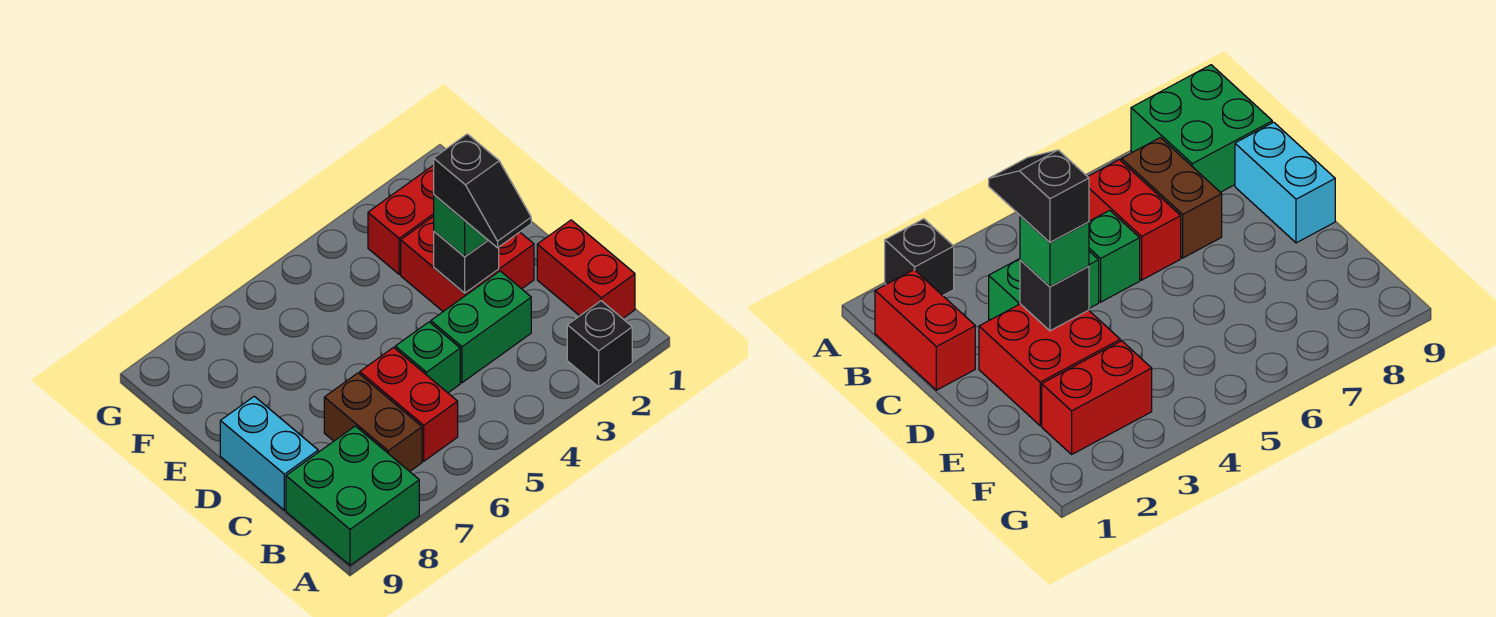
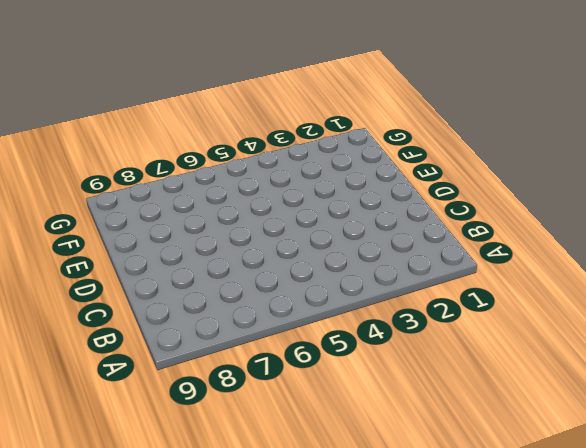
none -> black 1x1 brick [567,301,632,387]
none -> green 2x2 brick [286,426,419,565]
none -> red 1x2 brick [537,220,635,318]

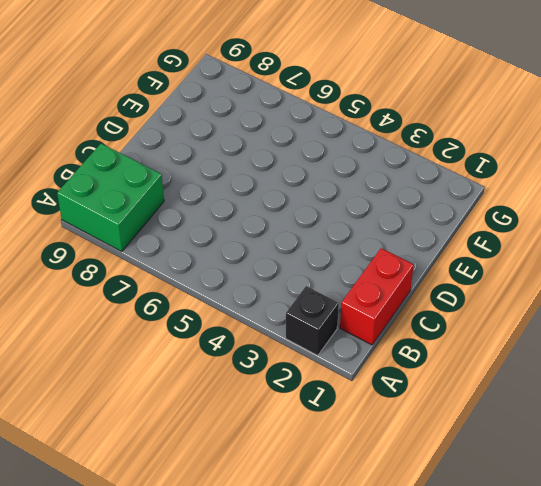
none -> red 1x2 brick [360,347,458,461]
none -> brown 1x2 brick [324,373,422,471]
none -> green 1x2 brick [431,271,531,383]

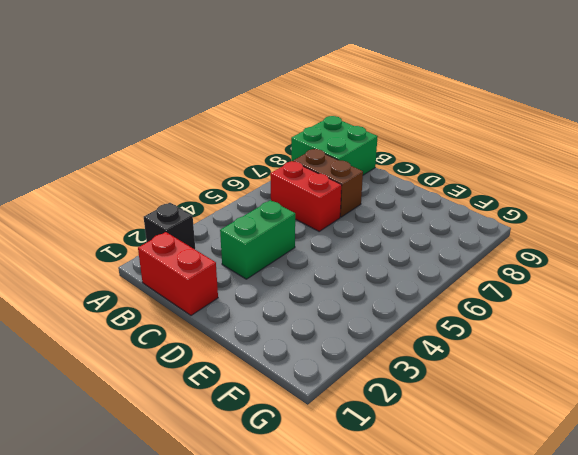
none -> green 1x1 brick [395,322,460,393]
none -> cyan 1x2 brick [220,396,318,510]
none -> red 2x2 brick [401,216,534,311]

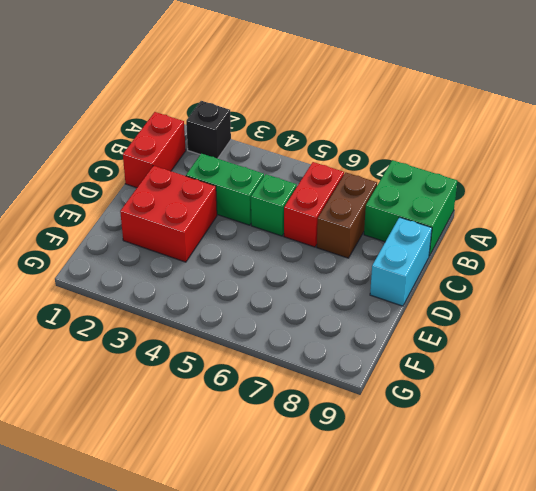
none -> red 1x2 brick [368,165,434,274]
none -> black 1x1 brick [434,232,499,293]
none -> green 1x1 brick [434,195,488,257]

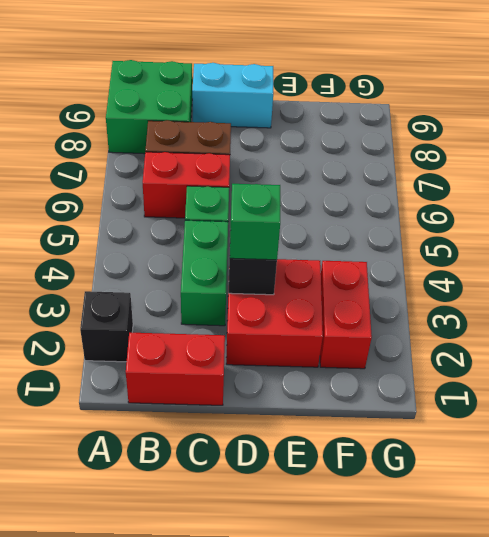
none -> black 1x2 slope [434,134,531,248]

